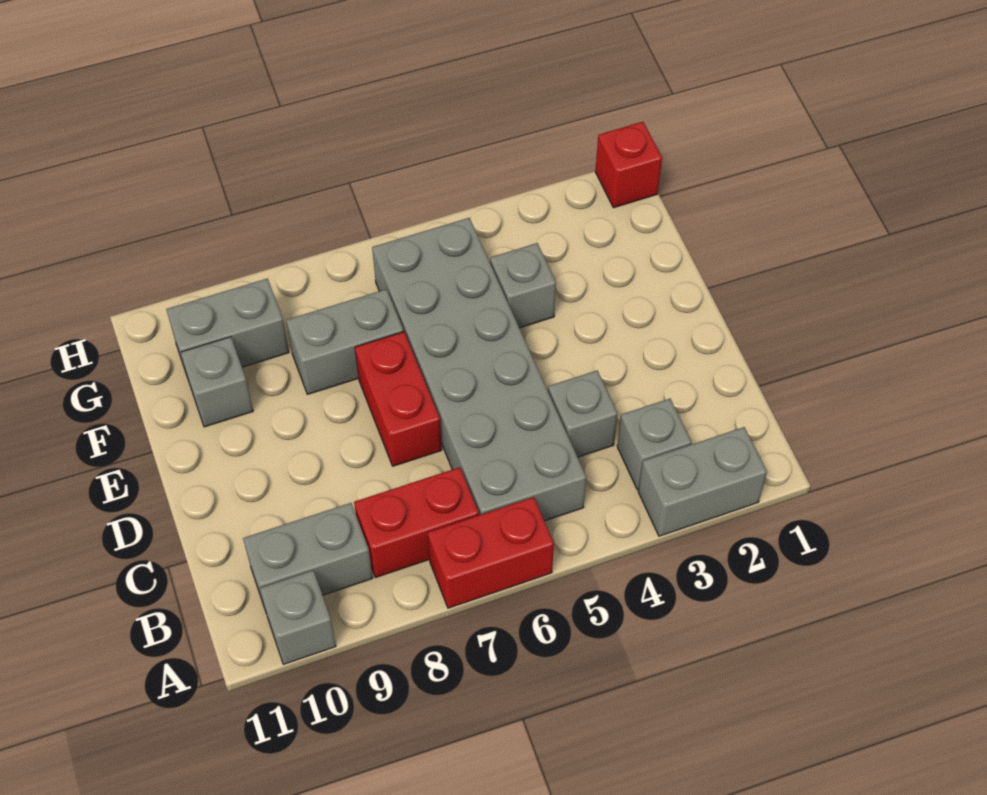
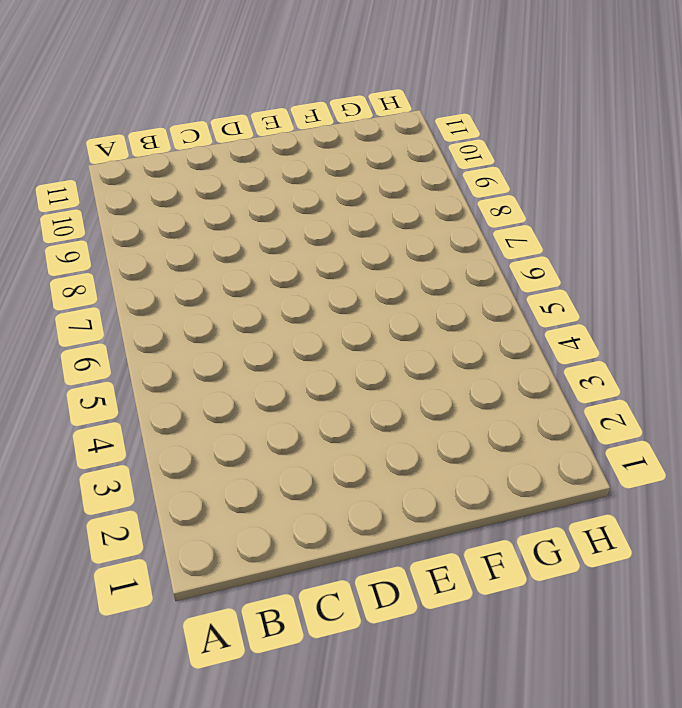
none -> grey 1x2 brick [638,427,767,536]
none -> red 1x2 brick [428,497,554,608]
none -> grey 1x1 brick [260,571,336,664]

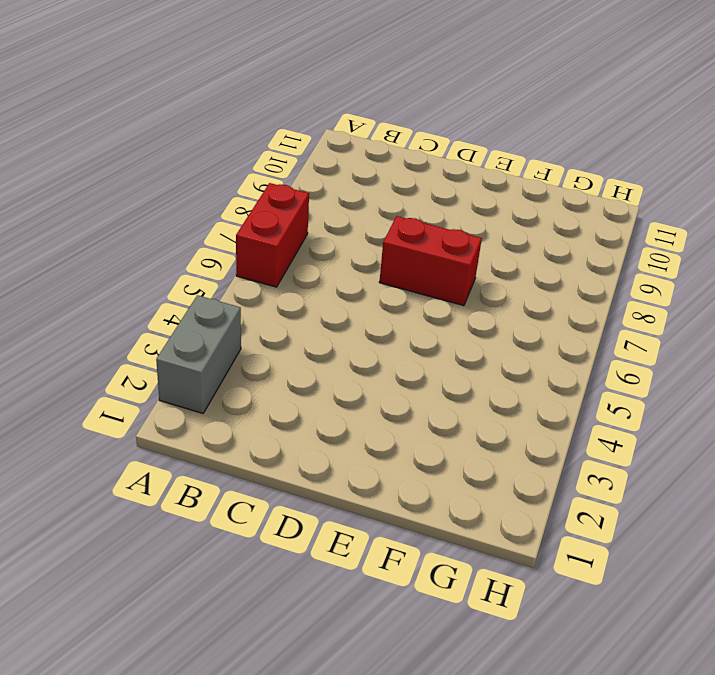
none -> grey 1x1 brick [260,571,336,664]
none -> grey 1x1 brick [617,399,692,490]
none -> grey 2x6 brick [372,218,586,521]

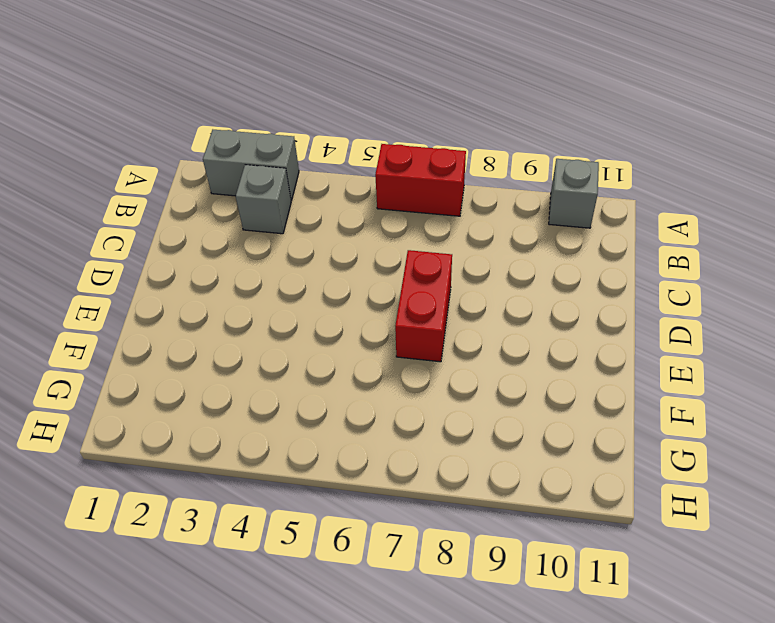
none -> grey 2x6 brick [372,218,586,521]
none -> red 1x2 brick [354,467,479,578]
none -> grey 1x2 brick [243,503,373,608]

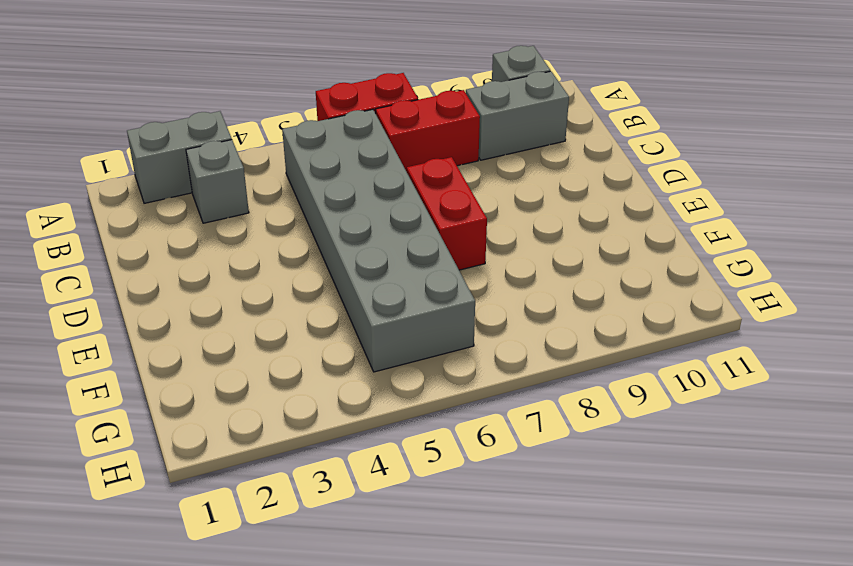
none -> grey 1x1 brick [548,371,618,457]
none -> grey 1x1 brick [490,243,556,328]
none -> grey 1x2 brick [286,289,404,394]

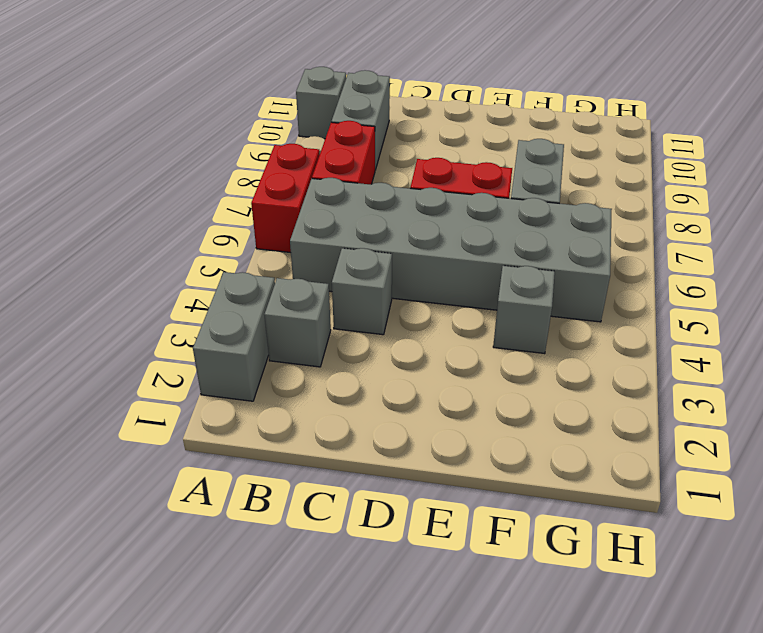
none -> grey 1x1 brick [181,337,253,427]
none -> grey 1x2 brick [166,278,289,378]
none -> red 1x1 brick [595,122,662,208]

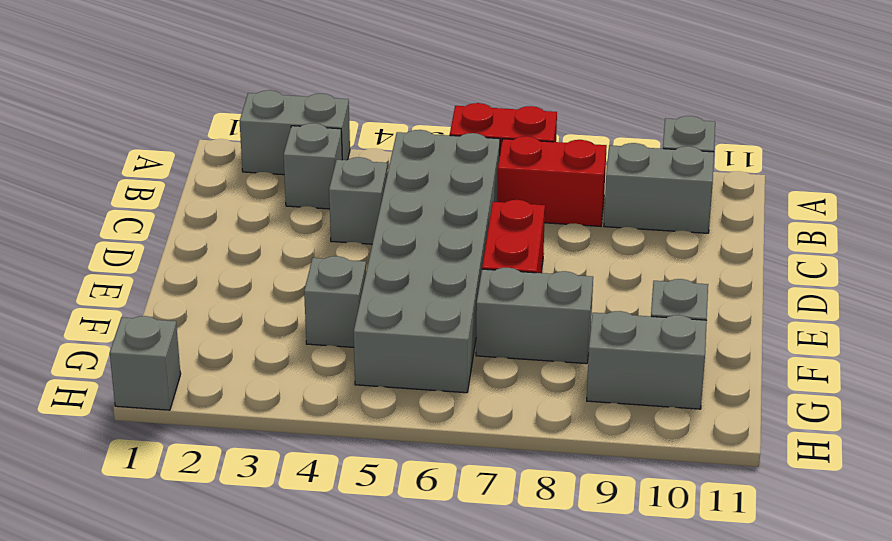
grey 1x1 brick [110,316,181,410] -> red 1x1 brick [595,122,662,208]

